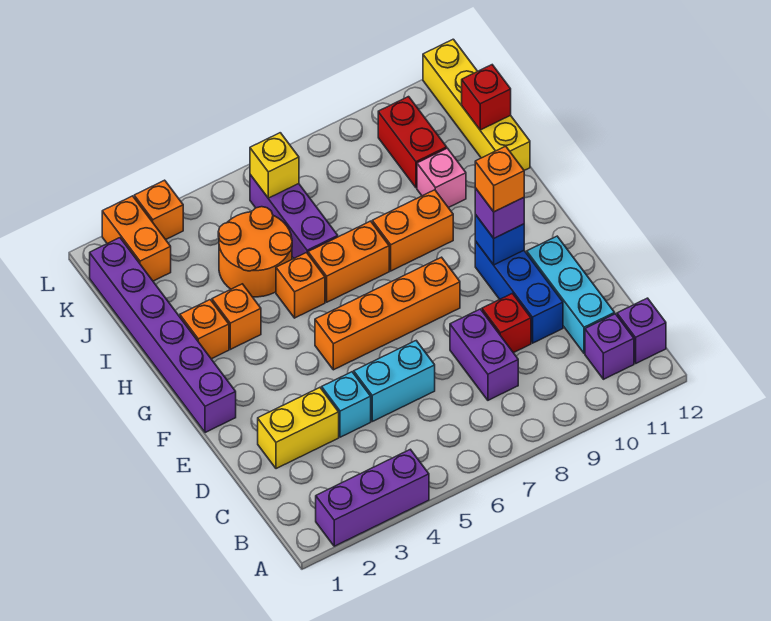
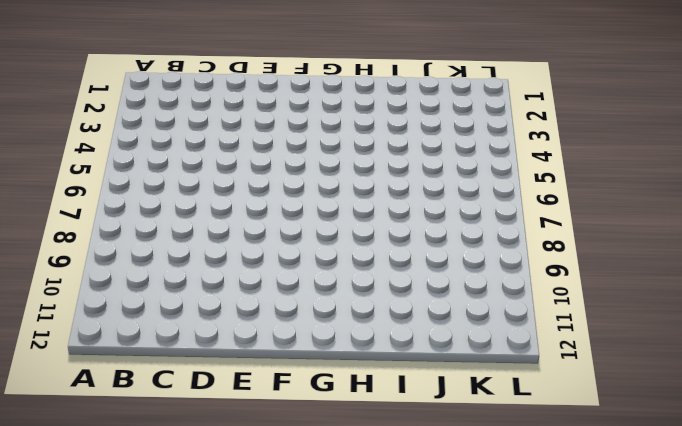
none -> purple 1x3 brick [316,449,429,546]
none -> purple 1x1 brick [585,314,634,379]
none -> purple 1x1 brick [617,298,666,363]

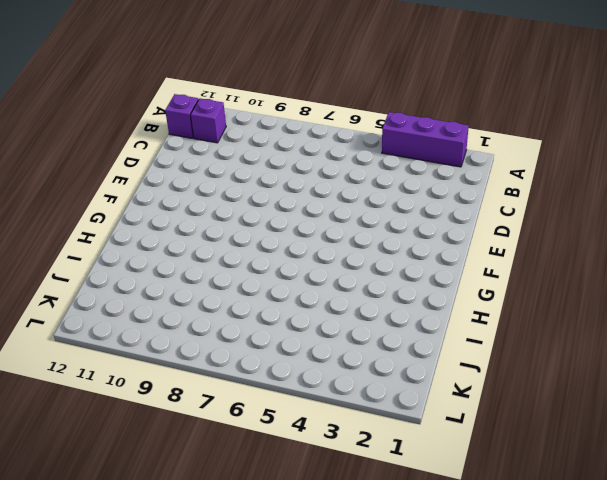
none -> purple 1x2 brick [450,309,518,400]
none -> cyan 1x3 brick [527,236,615,353]
none -> yellow 1x2 brick [258,388,339,469]

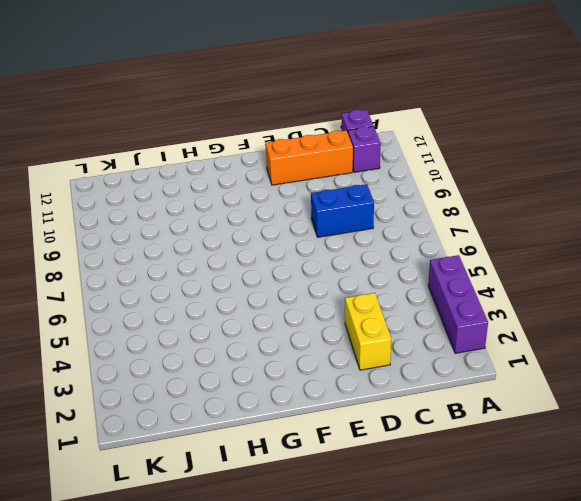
blue 1x2 brick [311,184,374,237] -> purple 1x2 brick [450,309,518,400]
orange 1x3 brick [265,131,353,185] -> cyan 1x3 brick [527,236,615,353]
none -> cyan 1x1 brick [322,372,371,437]
none -> cyan 1x2 brick [354,341,435,421]
none -> red 1x1 brick [482,293,531,353]

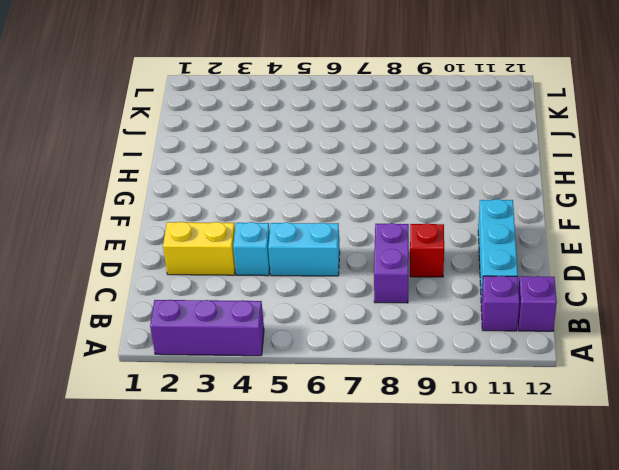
none -> blue 1x3 brick [475,241,563,343]
none -> purple 1x6 brick [90,238,236,433]
none -> orange 1x4 brick [315,257,460,370]

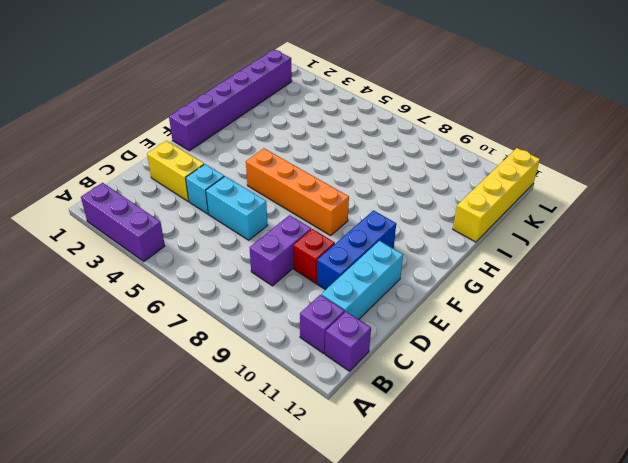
none -> orange 1x1 brick [180,300,229,359]
none -> orange 1x1 brick [212,284,261,349]
none -> orange 1x1 brick [276,253,325,318]

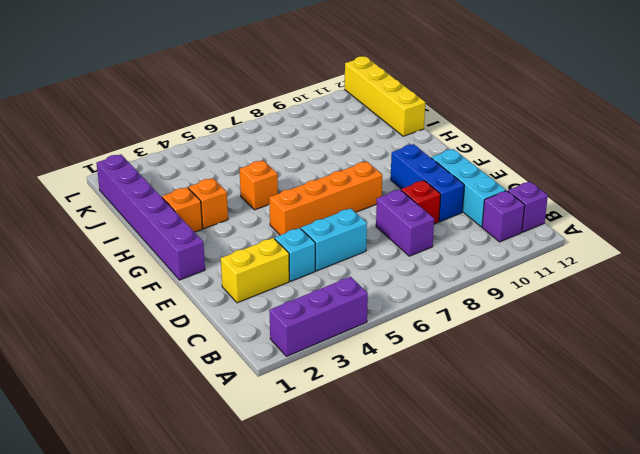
none -> orange 1x2 brick [308,221,389,302]
none -> orange 1x2 brick [372,190,453,271]
none -> orange 2x2 round brick [218,207,292,297]

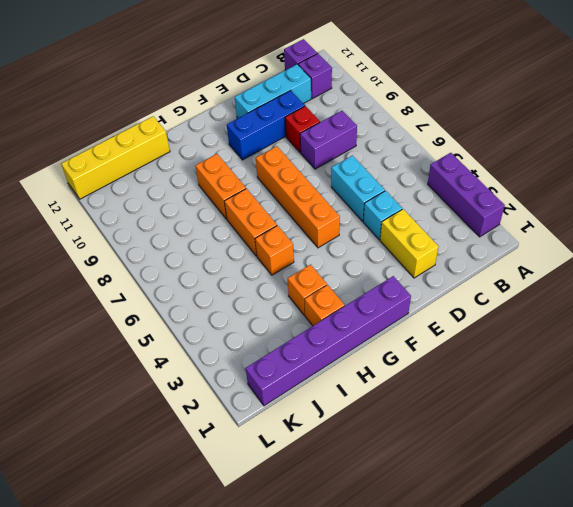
none -> orange 2x2 round brick [218,207,292,297]
none -> purple 1x3 brick [250,175,338,258]
none -> pink 1x1 brick [417,148,466,208]

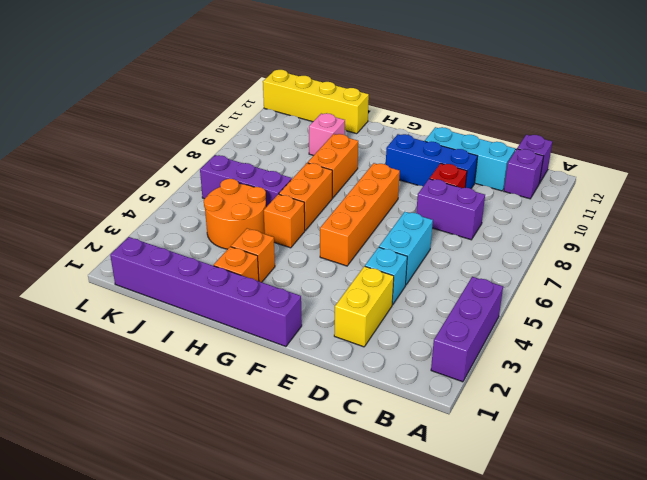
none -> red 1x2 brick [378,97,447,188]
none -> orange 1x2 brick [102,196,171,281]
none -> orange 1x1 brick [134,180,183,240]

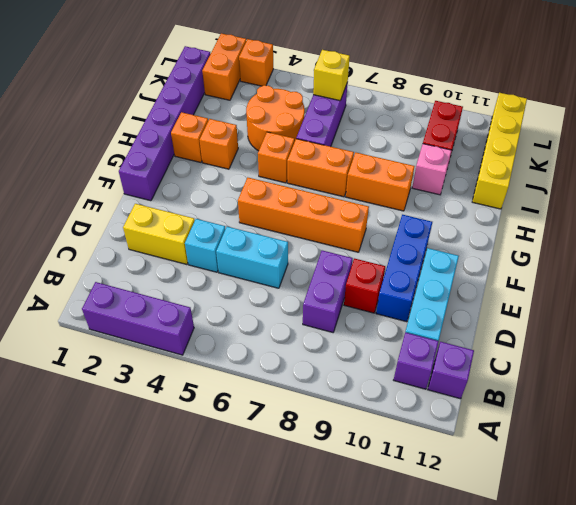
none -> blue 1x1 brick [475,215,524,265]
none -> red 1x1 brick [462,65,511,130]
none -> purple 1x1 brick [475,188,524,238]

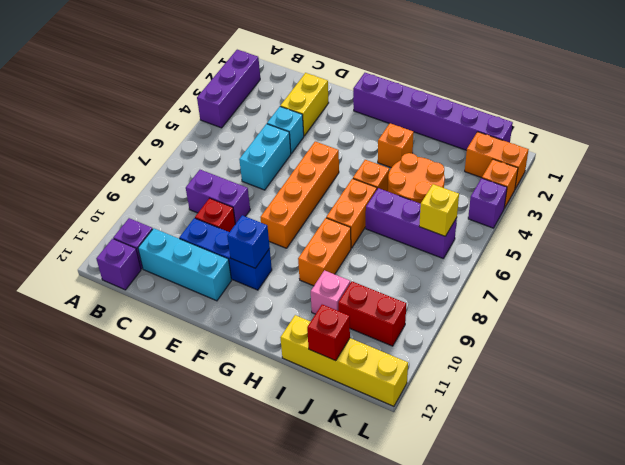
purple 1x1 brick [468,178,507,228] -> purple 1x1 brick moved to [475,188,524,238]
none -> orange 1x1 brick [180,300,229,359]
none -> orange 1x1 brick [475,146,524,212]

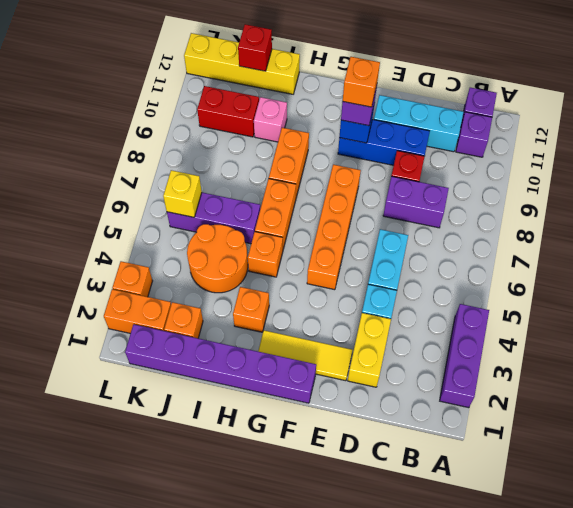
yellow 1x3 tile [258,330,352,381] -> none
orange 1x1 brick [164,302,203,338] -> orange 1x1 brick moved to [180,300,229,359]

